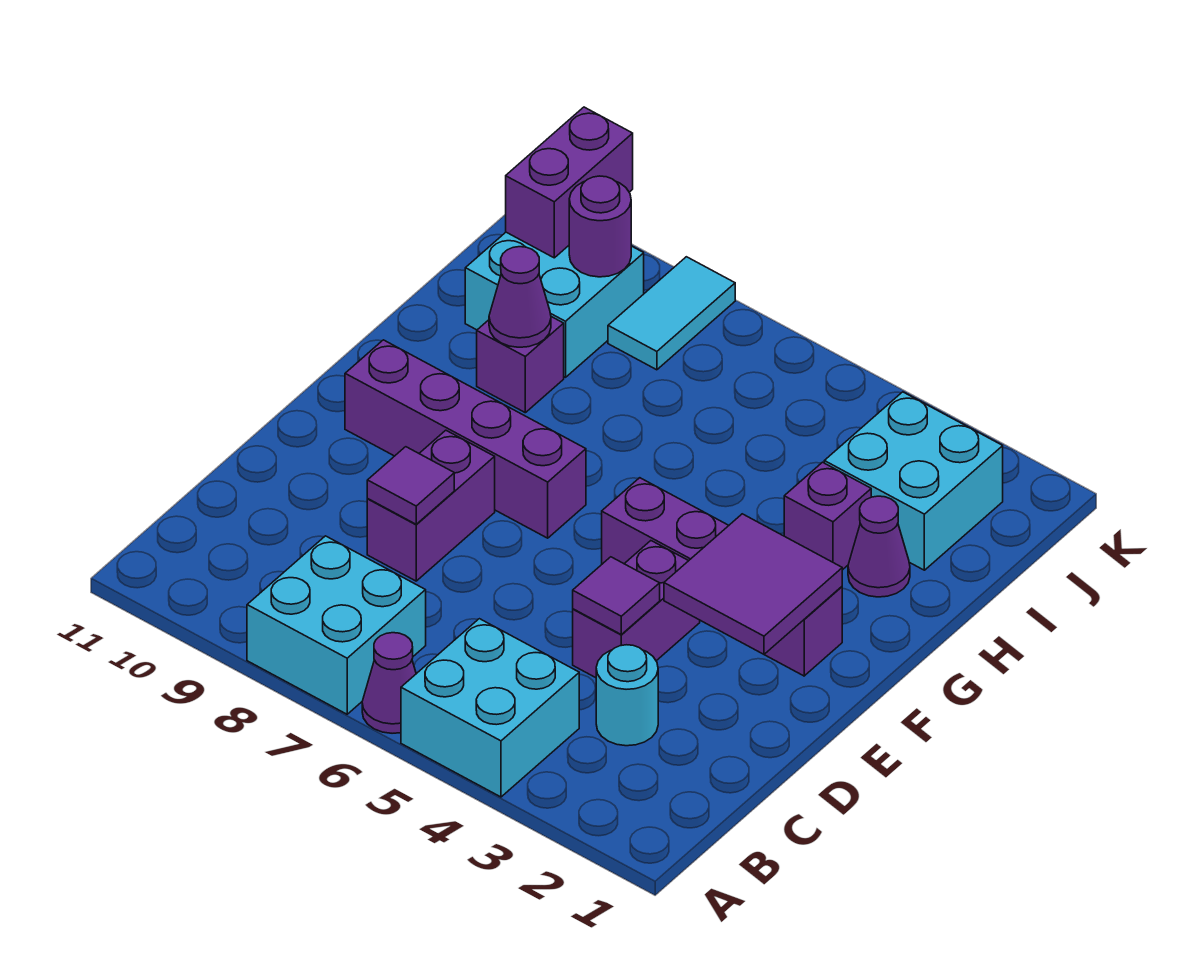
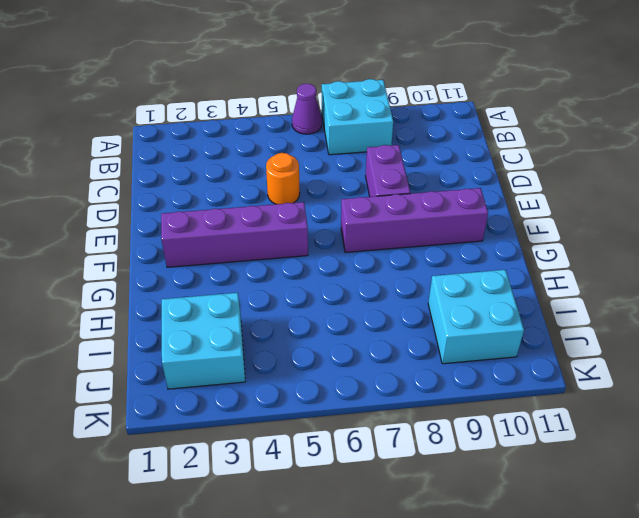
orange 1x1 round brick [266,153,300,204] -> none
none -> cyan 2x2 brick [401,619,579,797]
none -> cyan 1x1 round brick [596,645,658,746]
none -> purple 1x2 brick [573,541,700,678]

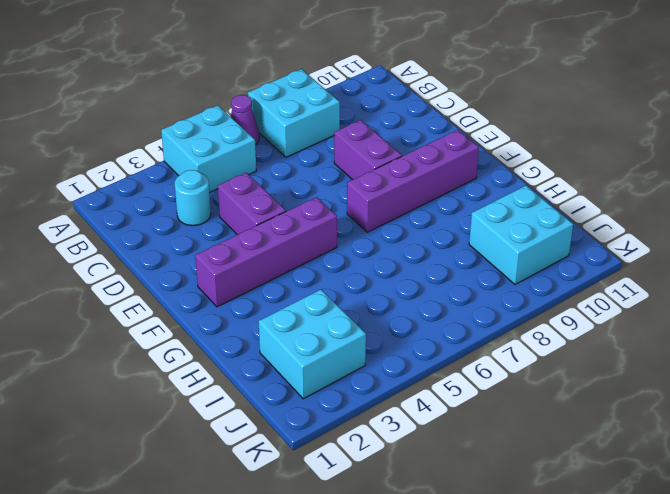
none -> purple 1x1 cone [848,496,910,597]
none -> purple 1x1 brick [784,462,871,570]
none -> purple 1x1 brick [477,317,564,413]

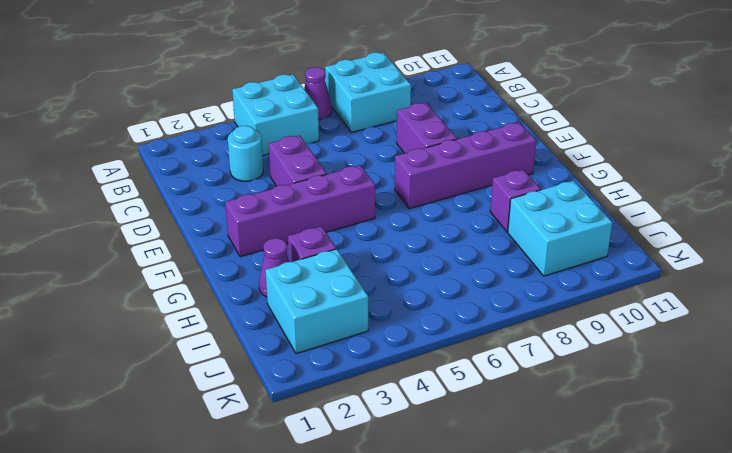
none -> cyan 1x2 tile [608,257,735,370]
none -> purple 1x1 tile [573,557,660,634]
none -> purple 1x1 tile [367,447,454,524]

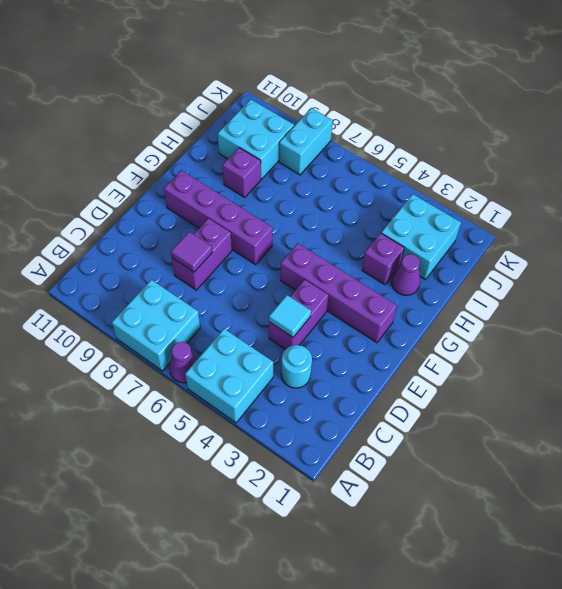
cyan 1x1 tile [269,295,311,337] -> purple 1x1 tile [573,557,660,634]
cyan 1x2 brick [279,108,333,175] -> cyan 1x2 tile [608,257,735,370]
none -> purple 2x2 tile [664,514,842,654]
none -> purple 1x1 cone [489,247,551,347]
none -> purple 1x1 round brick [569,176,631,277]

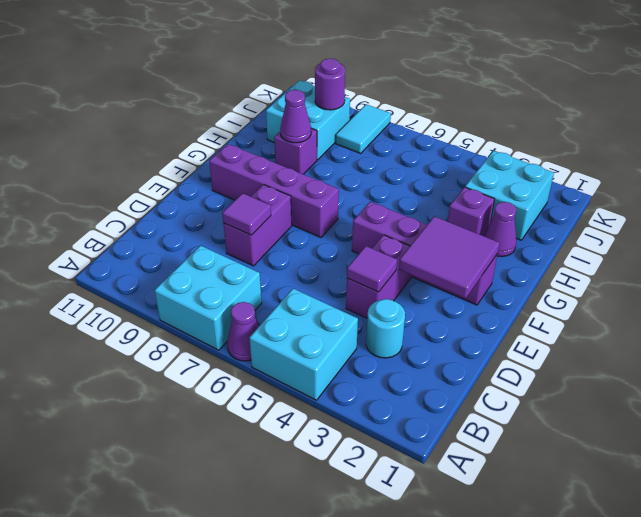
none -> purple 1x2 brick [506,107,633,258]

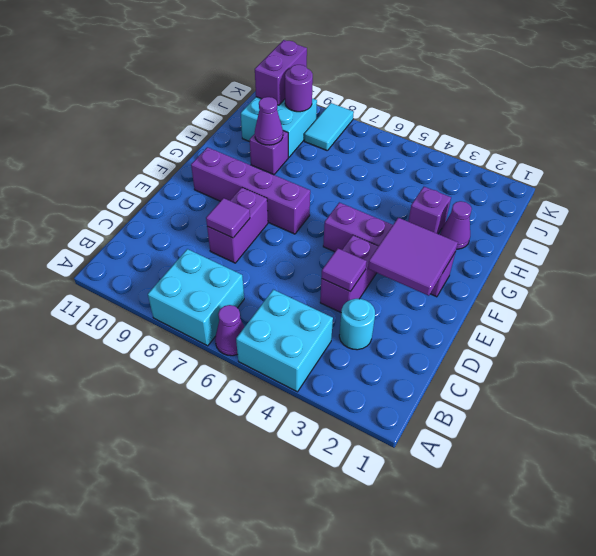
none -> cyan 2x2 brick [824,392,1003,570]

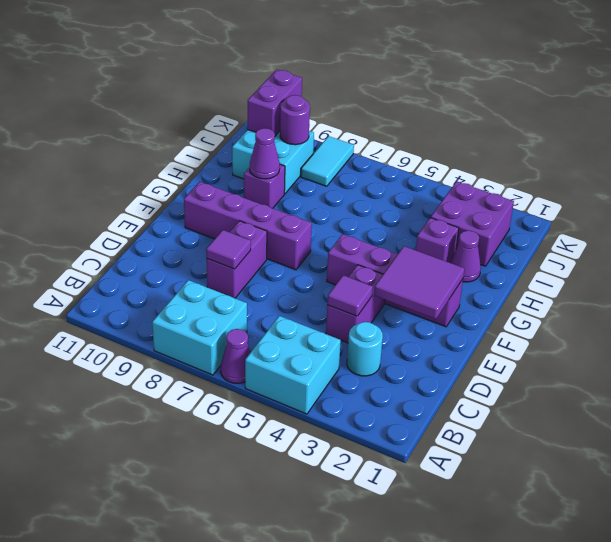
purple 2x2 brick [431,181,514,266] -> cyan 2x2 brick [824,392,1003,570]

